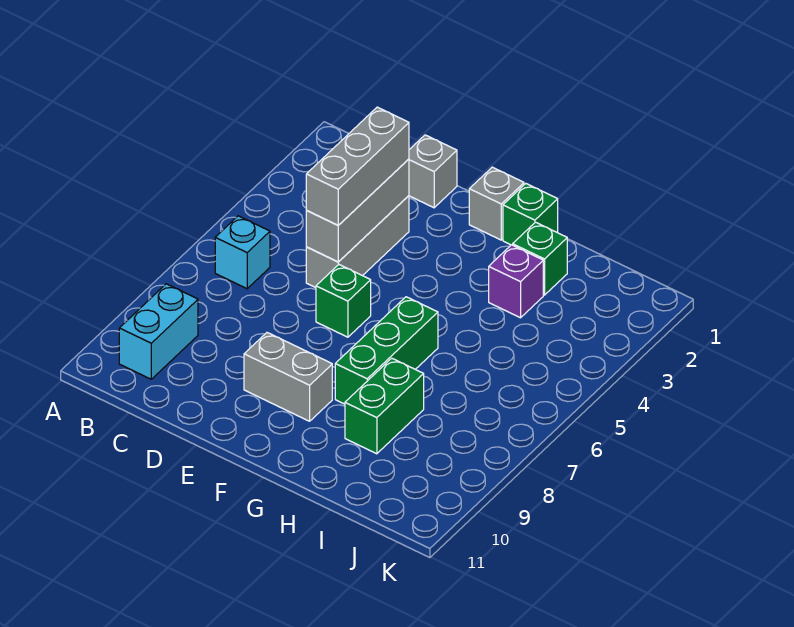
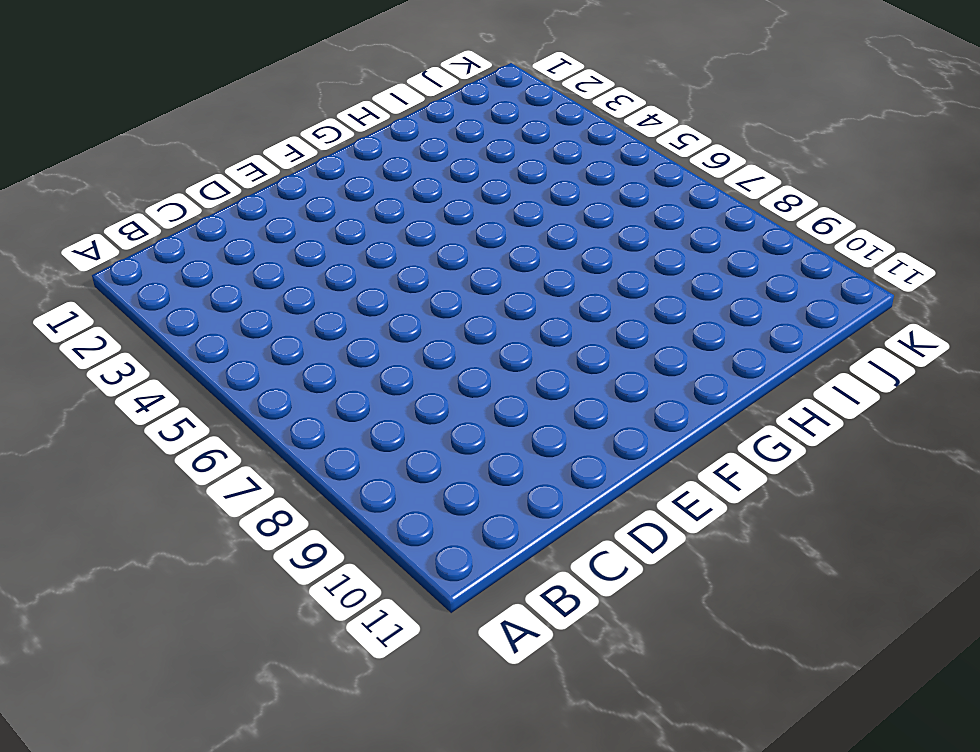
none -> cyan 1x1 brick [215,216,270,289]
none -> cyan 1x2 brick [119,284,198,379]
none -> grey 1x1 brick [409,135,457,208]

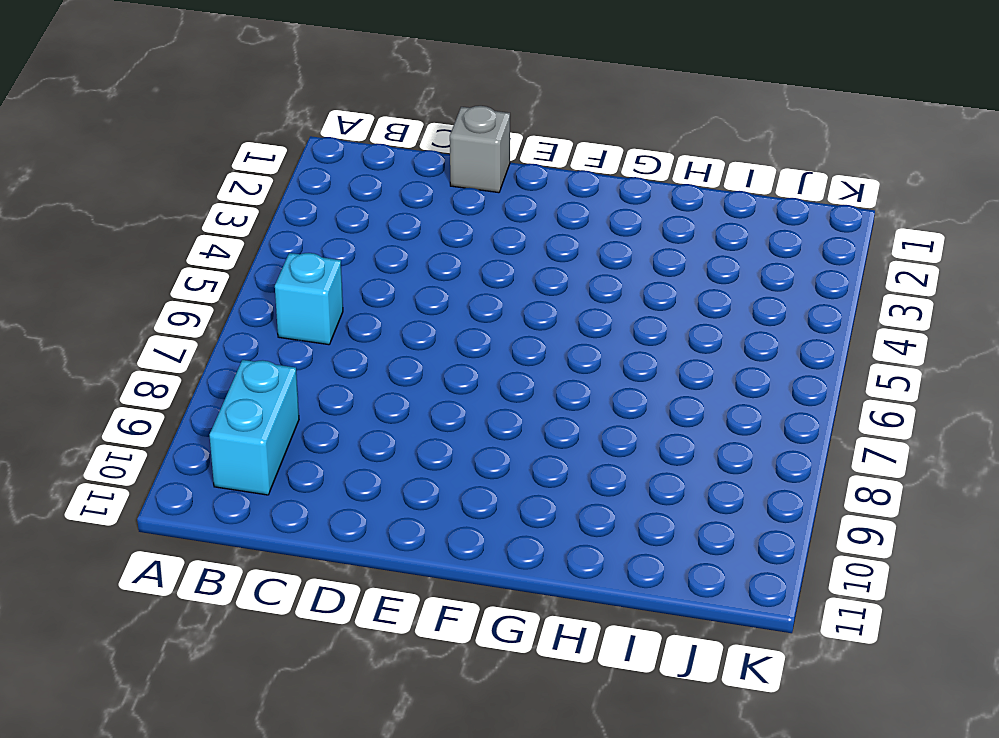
none -> grey 1x3 brick [306,196,409,288]
none -> green 1x1 brick [316,265,371,337]
none -> grey 1x2 brick [244,333,332,421]

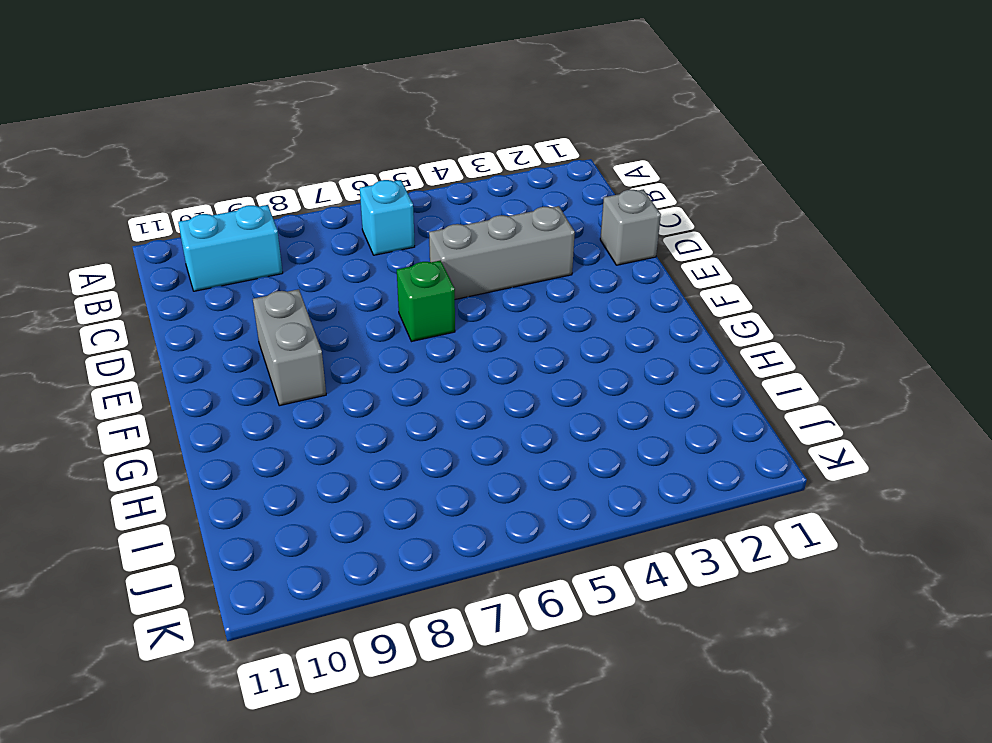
none -> grey 1x1 brick [469,167,524,240]
none -> green 1x1 brick [503,184,558,245]
none -> green 1x3 brick [335,297,438,404]

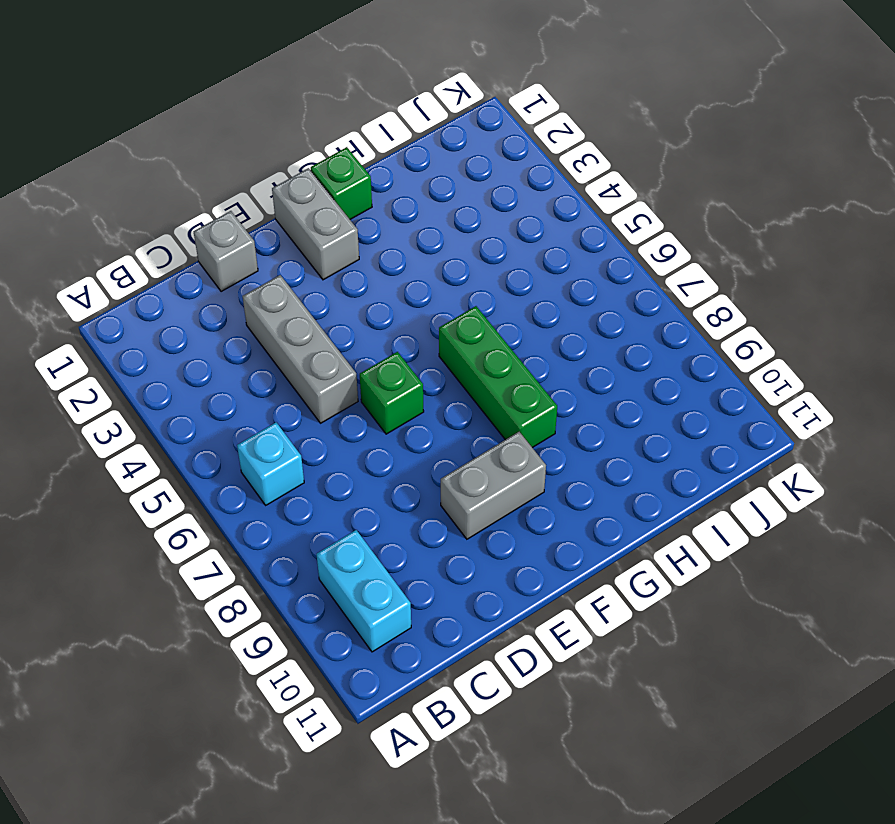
grey 1x2 brick [272,168,359,280] -> grey 1x1 brick [469,167,524,240]
none -> green 1x1 brick [513,222,567,295]
none -> purple 1x1 brick [489,245,543,318]
none -> green 1x2 brick [345,358,424,454]

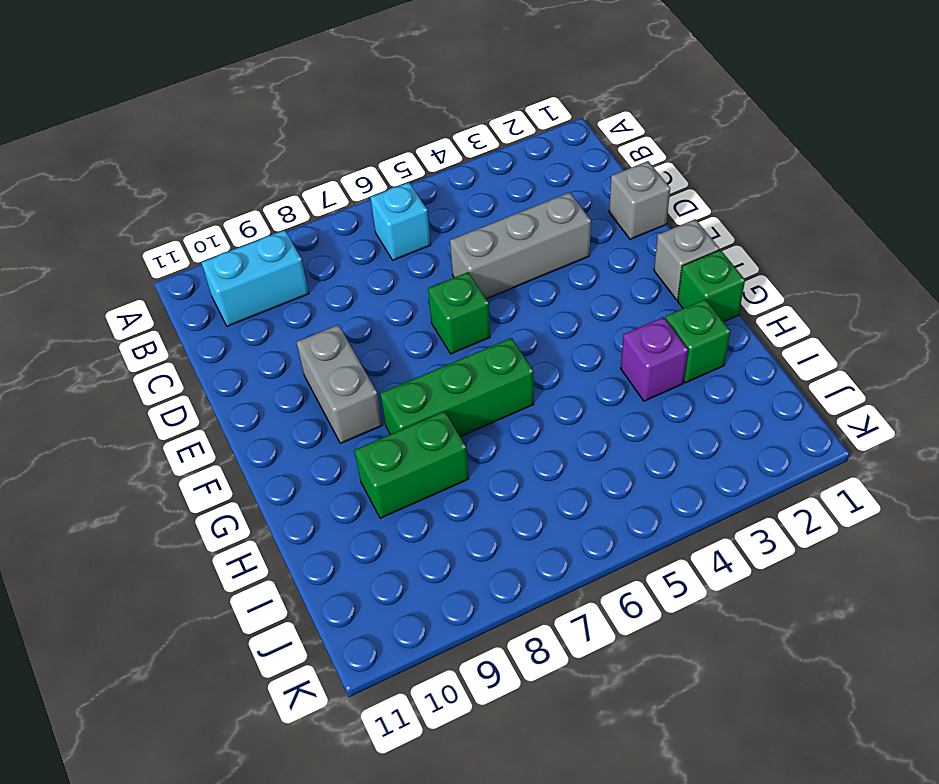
none -> grey 1x3 brick [306,159,409,262]
none -> grey 1x3 brick [306,107,409,225]

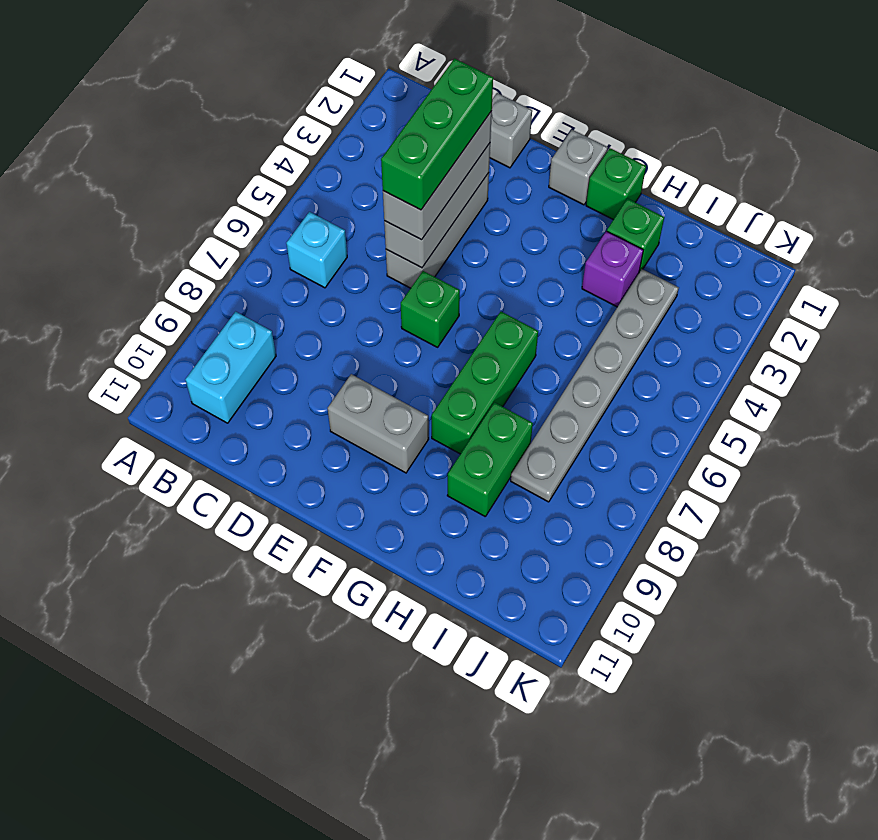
green 1x3 brick [381,59,493,210] -> none
grey 1x6 plate [511,269,679,502] -> none

